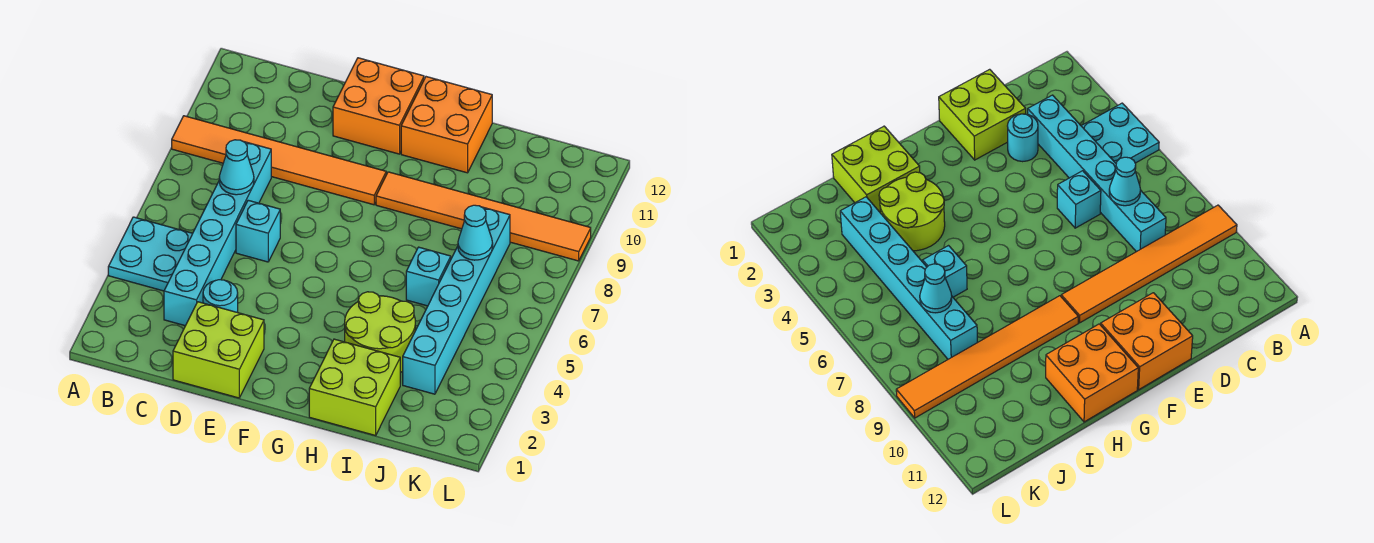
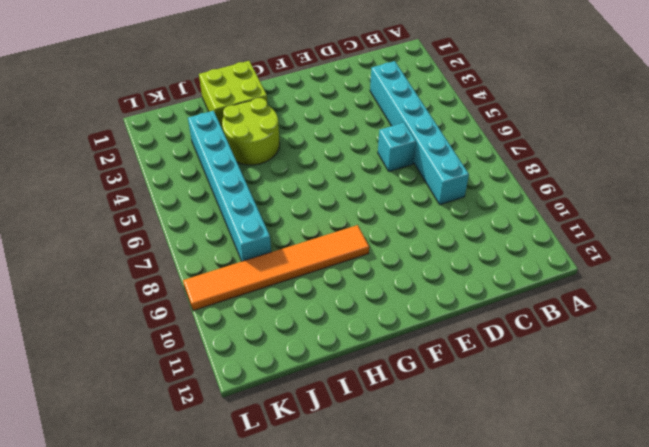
none -> cyan 2x2 plate [108,217,192,291]
none -> orange 1x6 tile [172,116,386,205]
none -> lime 2x2 brick [173,302,264,398]

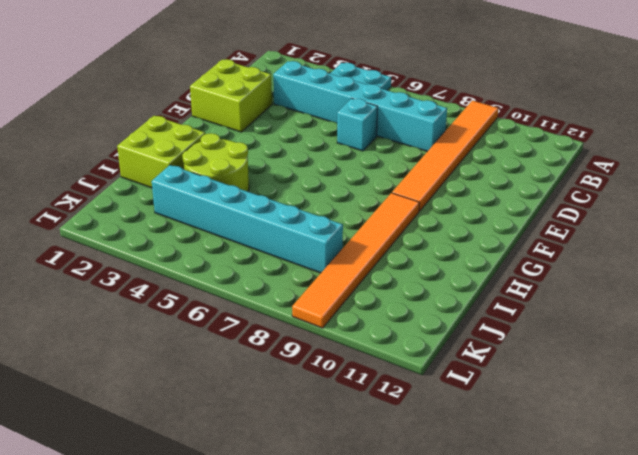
none -> cyan 1x1 round brick [203,280,238,312]
none -> orange 2x2 brick [333,58,424,154]
none -> orange 2x2 brick [401,77,492,173]

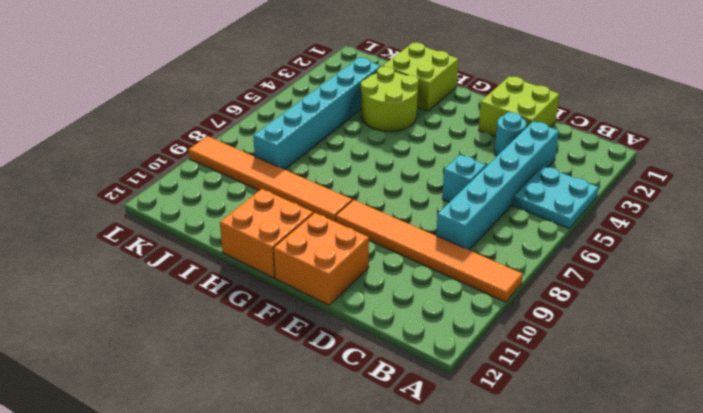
none -> cyan 1x1 brick [406,247,451,306]
none -> cyan 1x1 cone [219,140,254,195]
none -> cyan 1x1 cone [458,205,493,260]

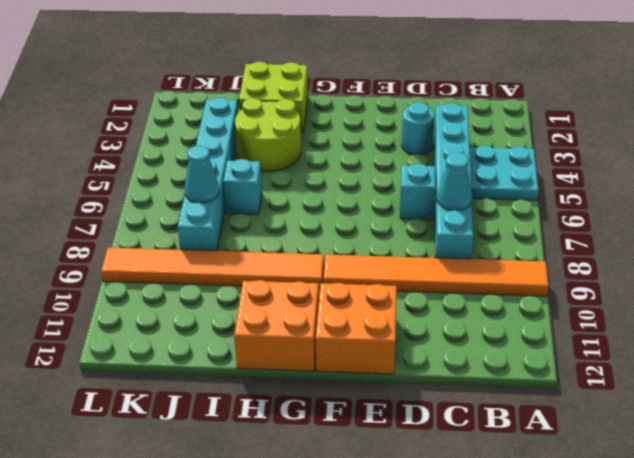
none -> lime 2x2 brick [173,302,264,398]

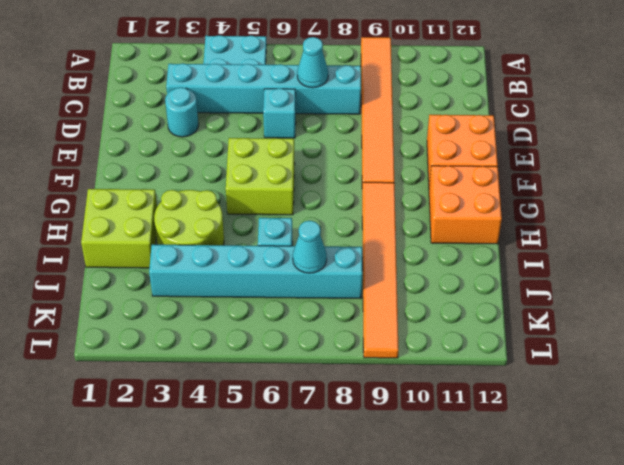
lime 2x2 brick [226,138,295,215] -> lime 2x2 brick moved to [173,302,264,398]

